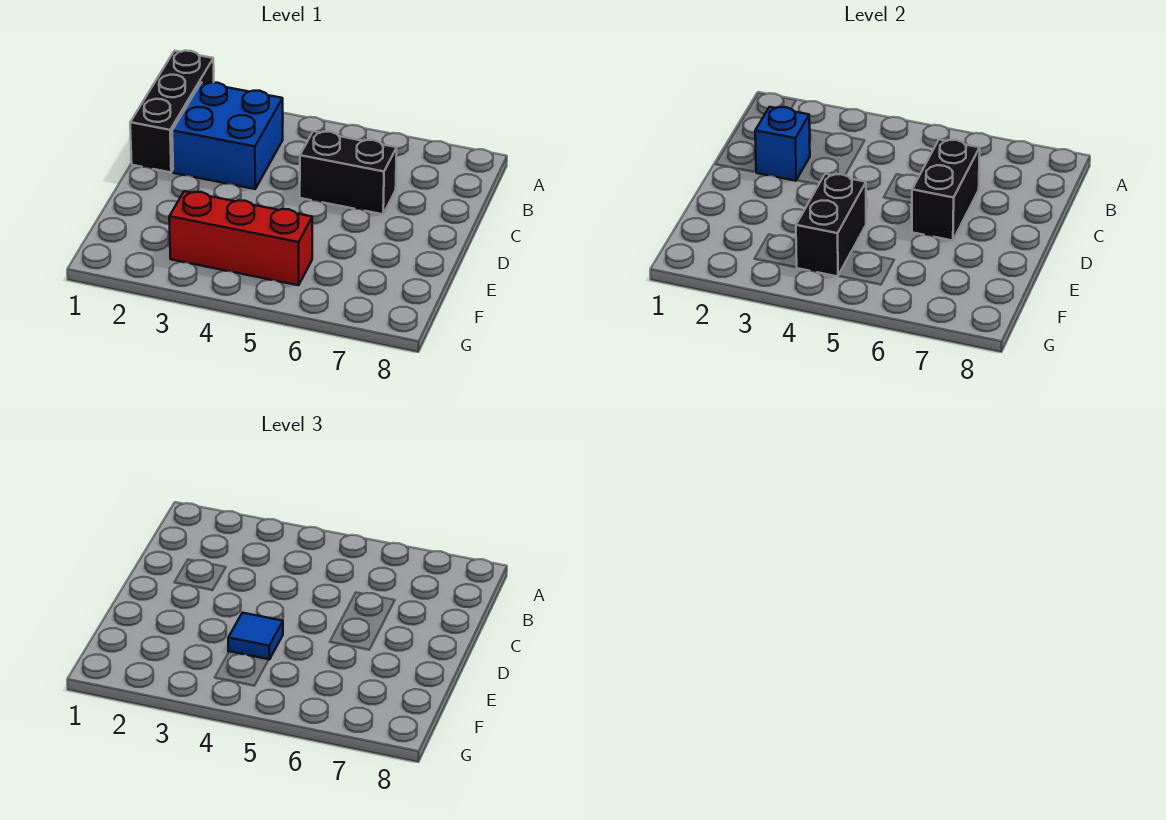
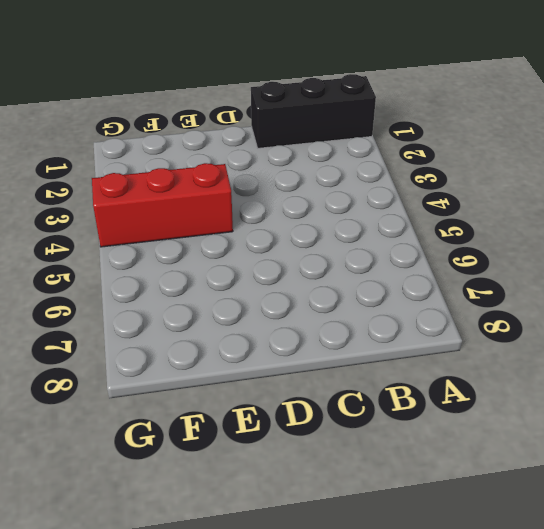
red 1x3 brick [92,163,233,247] -> red 1x3 brick turned to [169,191,312,285]
none -> blue 2x2 brick [172,82,283,189]
none -> black 1x2 brick [300,131,397,214]

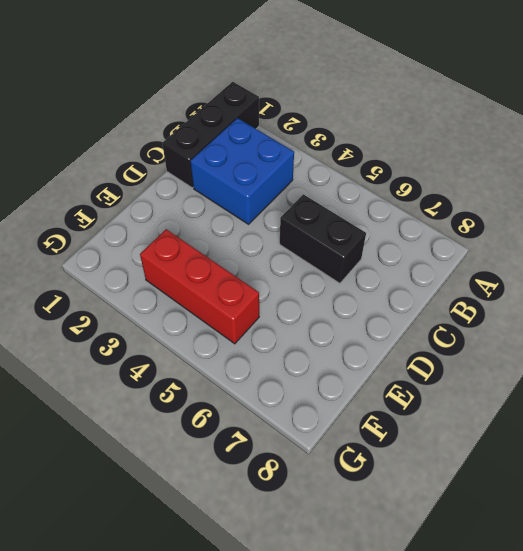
none -> blue 1x1 brick [755,107,810,181]
none -> black 1x2 brick [912,140,980,241]

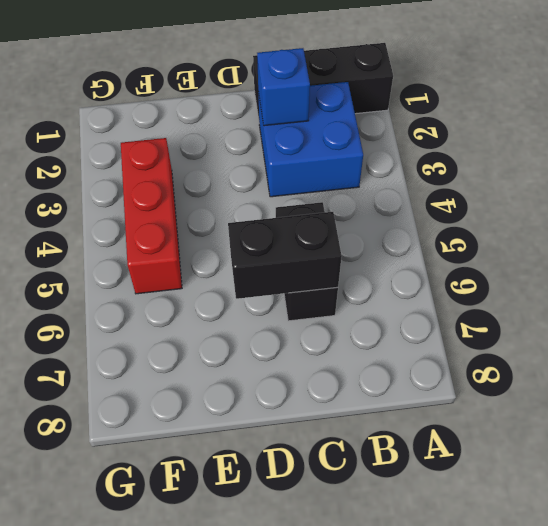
none -> black 1x2 brick [796,174,866,276]
none -> blue 1x1 tile [228,613,283,660]

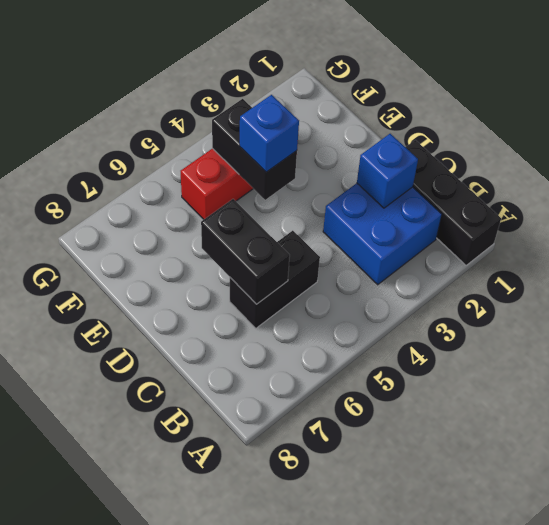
blue 1x1 brick [240,95,299,172] -> blue 1x1 tile [228,613,283,660]

